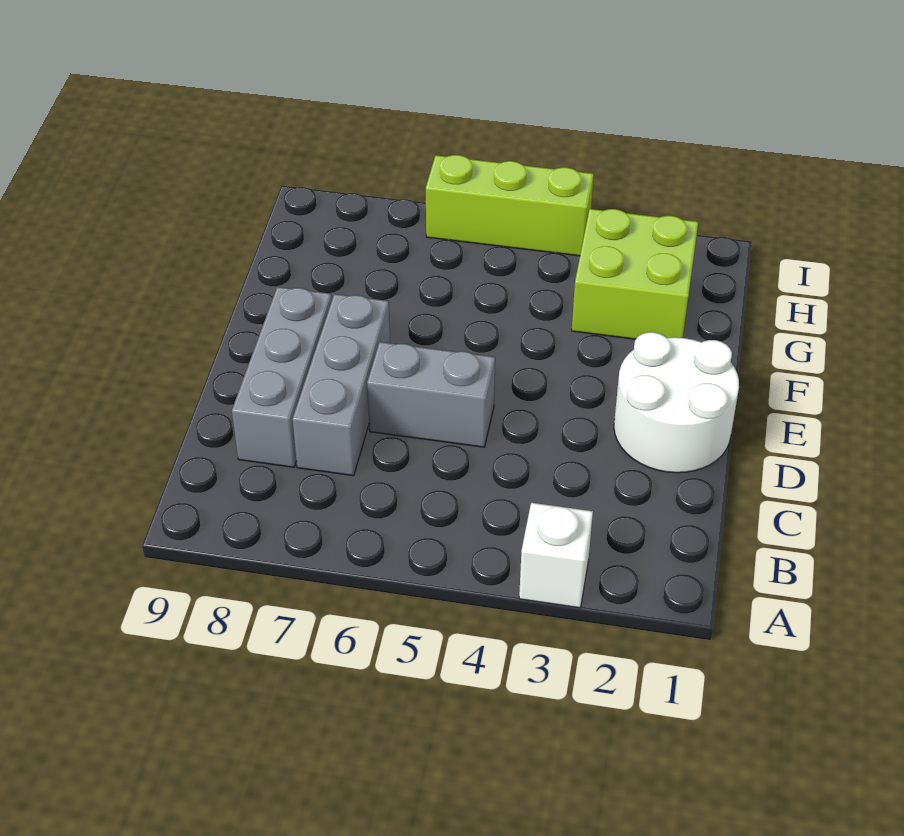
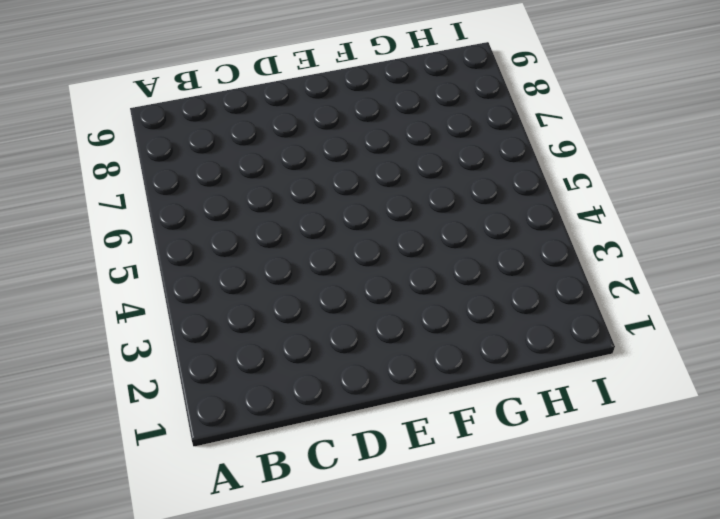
none -> white 1x1 brick [519,503,593,608]
none -> grey 1x3 brick [293,294,390,476]

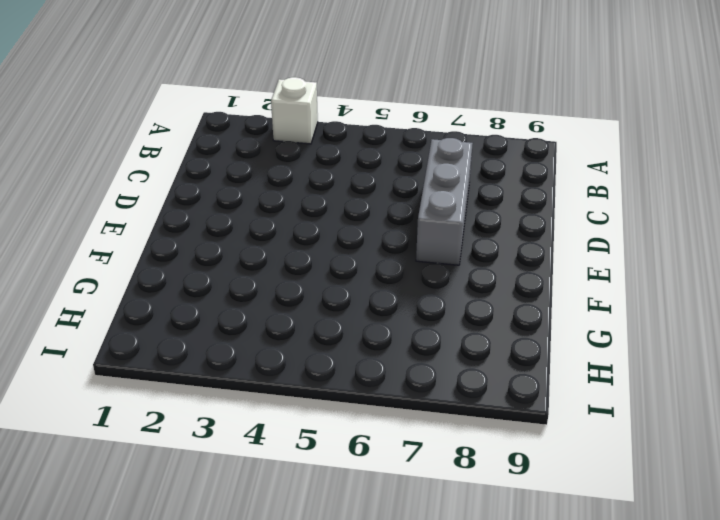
none -> grey 1x3 brick [232,287,332,467]
none -> white 2x2 round brick [614,332,739,473]

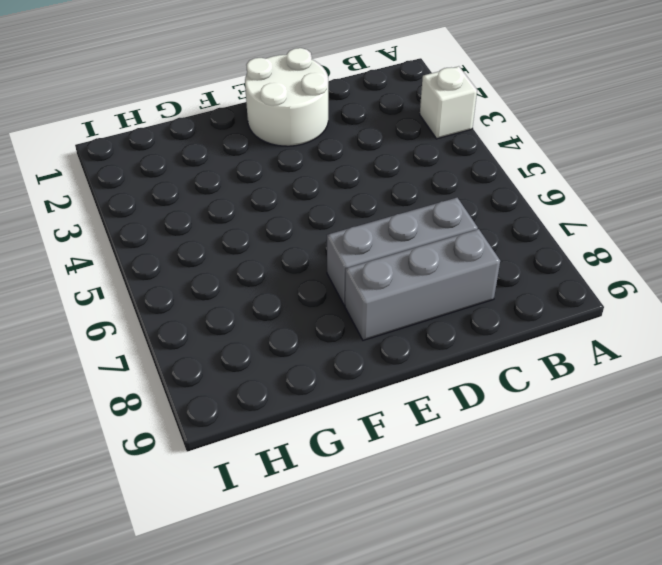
none -> grey 1x2 brick [367,342,495,447]
none -> lime 2x2 brick [572,209,698,339]

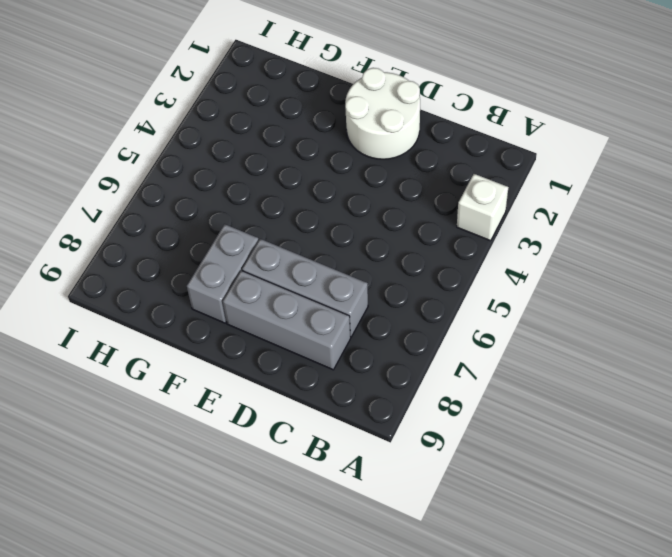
grey 1x2 brick [187,224,259,323] -> grey 1x2 brick moved to [367,342,495,447]
none -> lime 2x2 brick [572,209,698,339]
none -> lime 1x3 brick [426,155,594,256]

